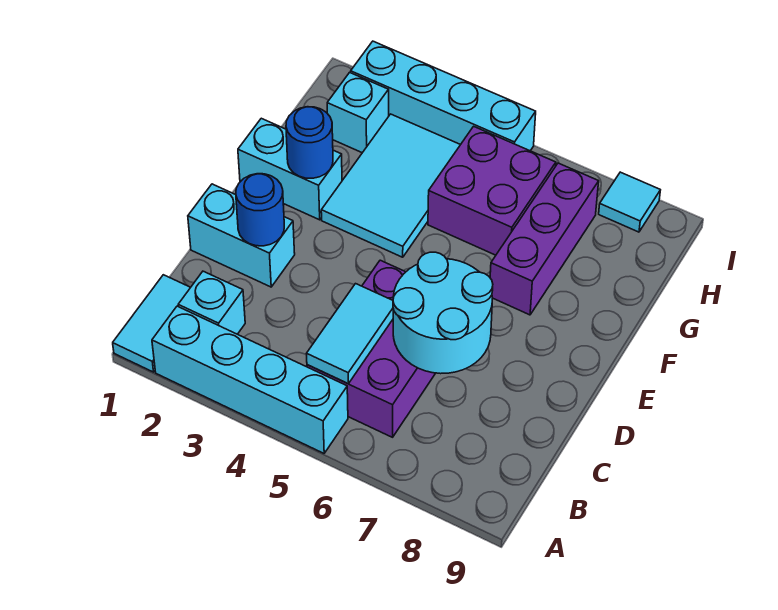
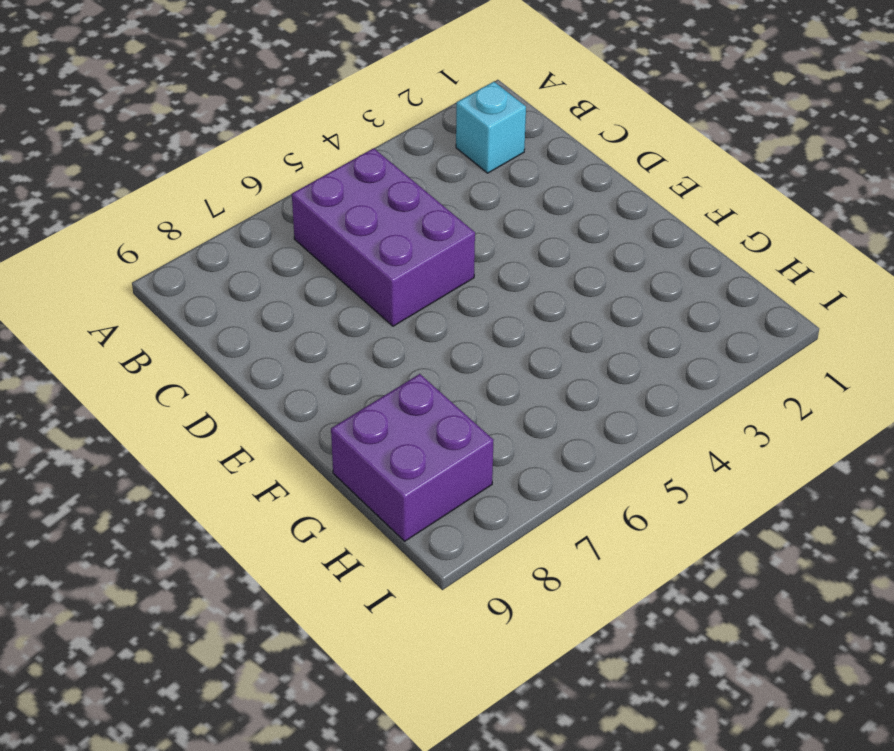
purple 2x2 brick [331,374,494,541] -> purple 2x2 brick moved to [428,126,556,255]
none -> cyan 1x2 tile [113,275,191,372]
none -> cyan 1x4 brick [152,306,348,453]
none -> cyan 1x2 brick [188,184,295,287]

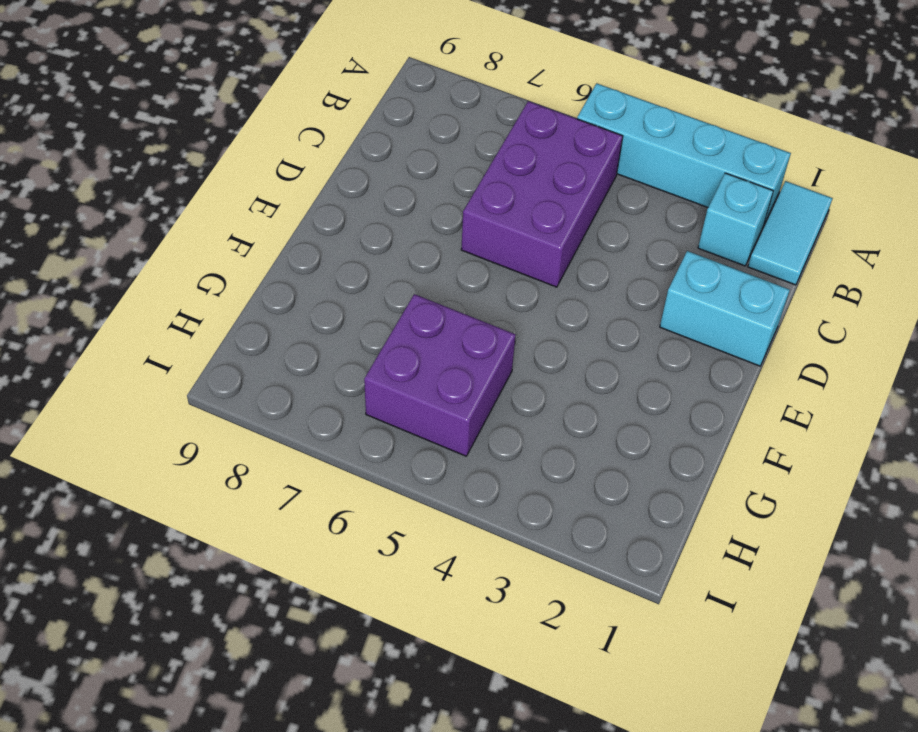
none -> cyan 1x2 brick [238,118,342,220]
none -> cyan 2x3 tile [321,114,460,257]
none -> purple 1x3 brick [490,163,599,315]

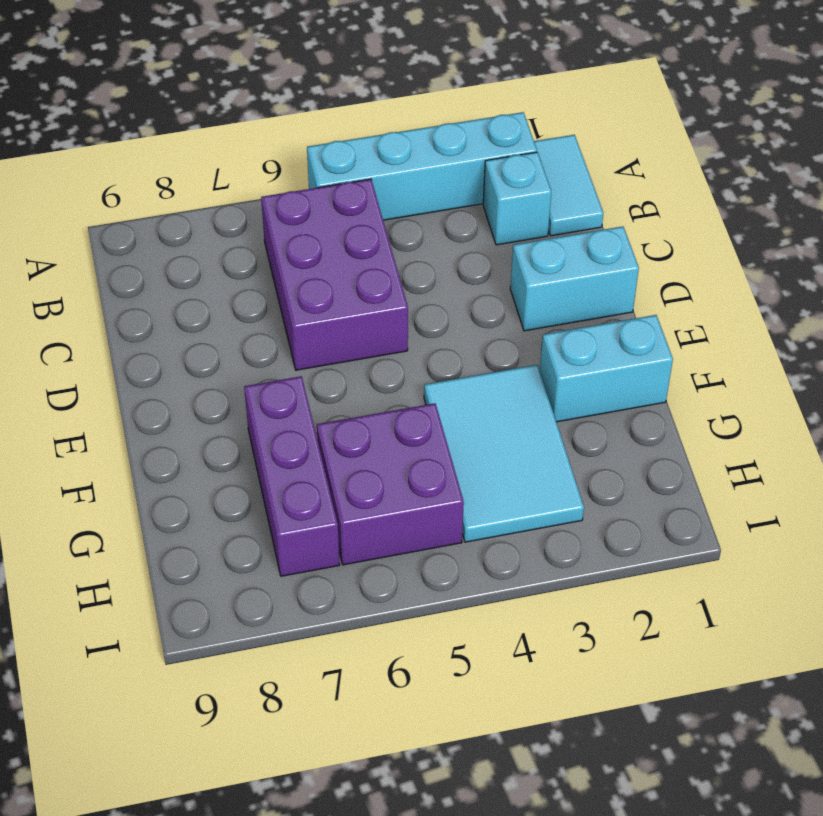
none -> cyan 1x1 brick [327,72,389,153]
none -> cyan 1x4 brick [351,41,536,151]
none -> cyan 1x1 tile [599,172,660,232]

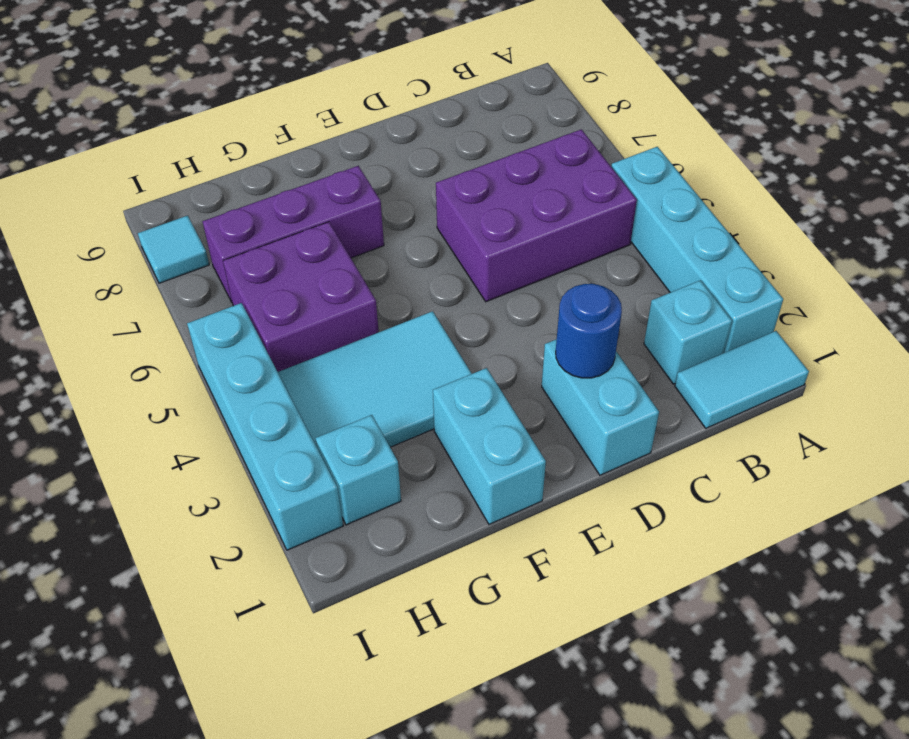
none -> cyan 1x2 tile [307,284,393,384]
none -> cyan 2x2 round brick [393,252,493,374]
none -> blue 1x1 round brick [286,107,333,178]

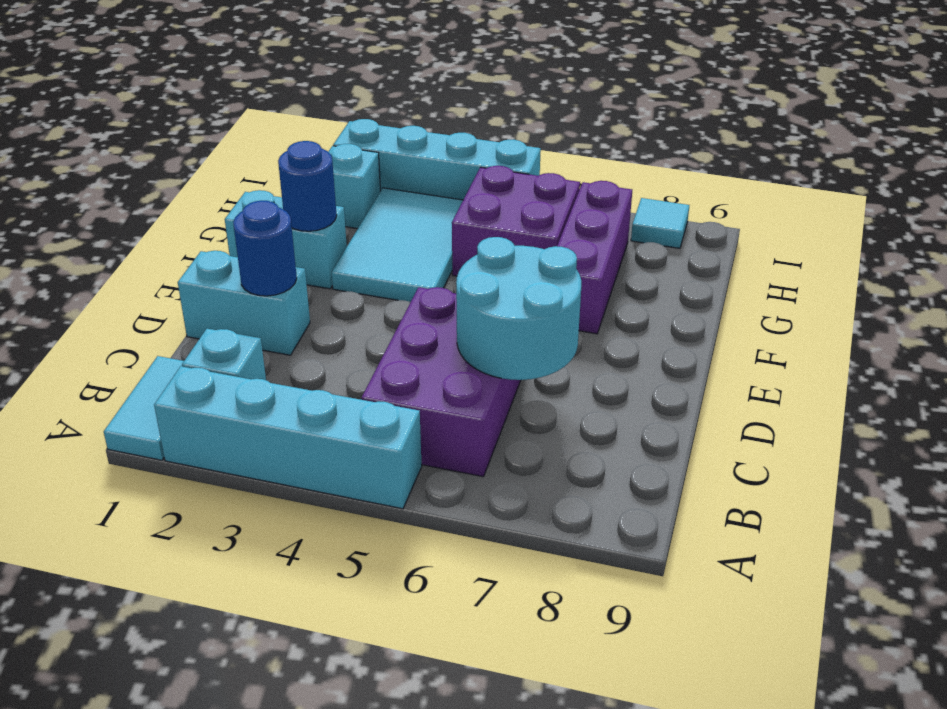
none -> cyan 1x2 tile [307,284,393,384]

